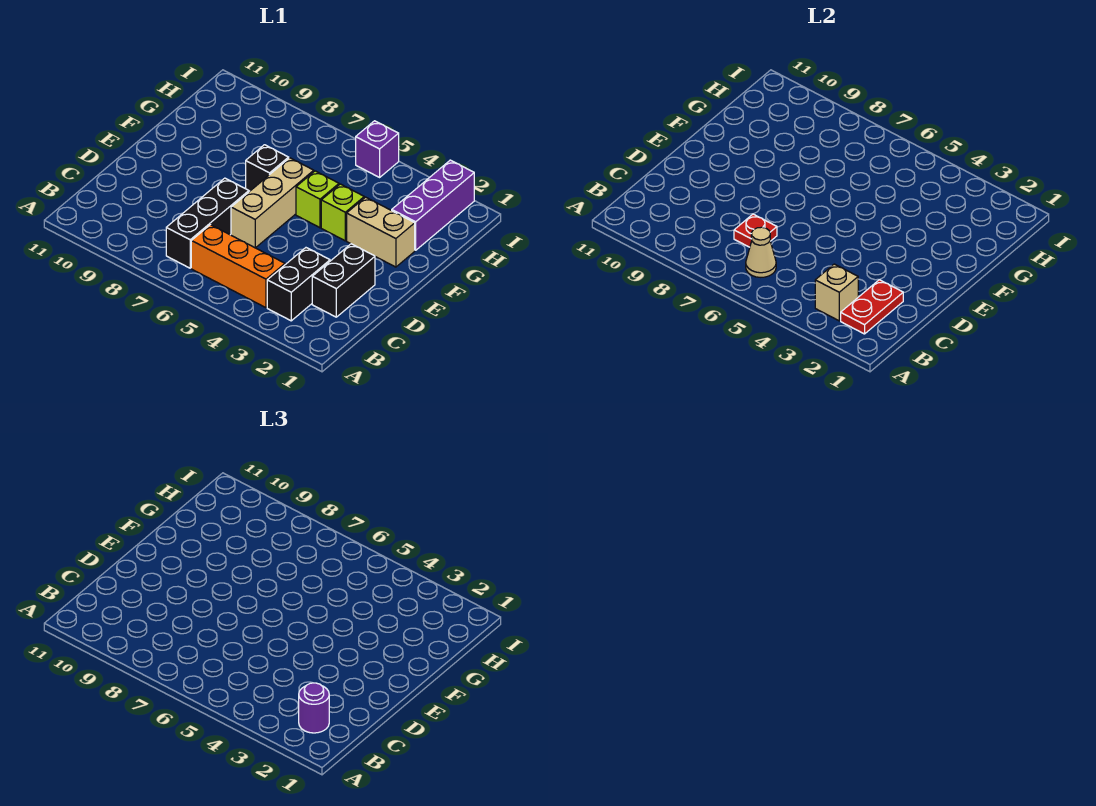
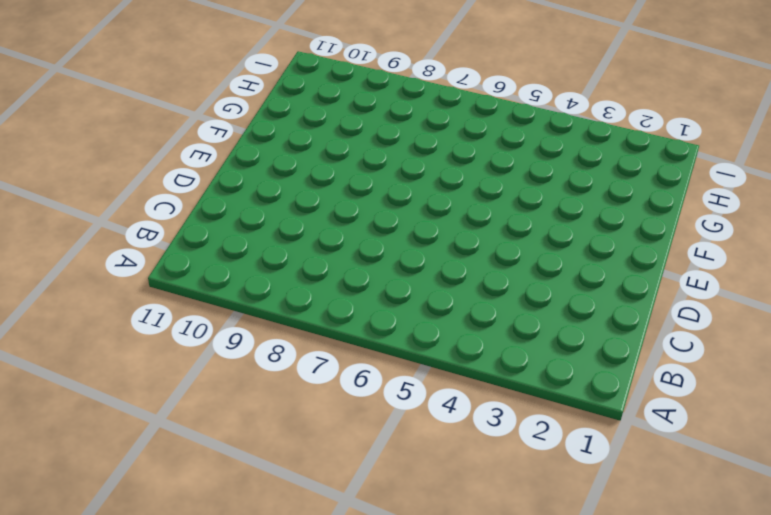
none -> black 1x2 brick [267,248,330,321]
none -> orange 1x3 brick [191,225,285,308]
none -> black 1x3 brick [166,178,249,268]

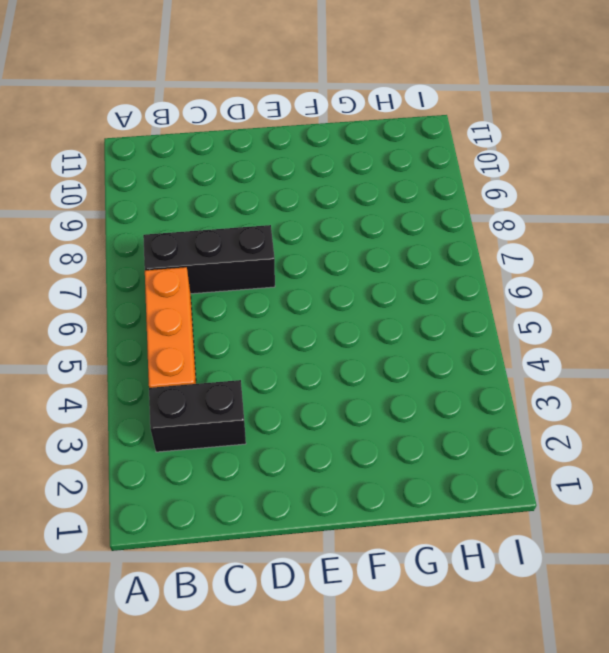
none -> black 1x2 brick [312,244,375,317]
none -> tan 1x3 brick [231,158,314,248]
none -> tan 1x2 brick [347,197,415,267]

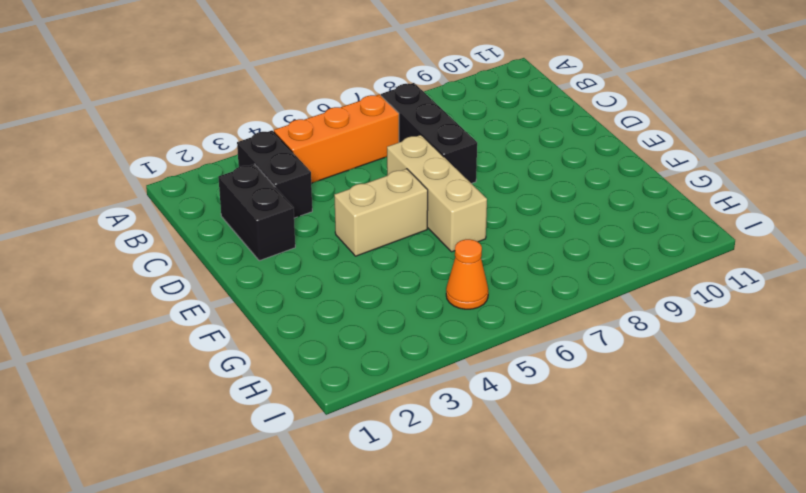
tan 1x2 brick [334,169,428,256] -> tan 1x2 brick moved to [347,197,415,267]
orange 1x1 cone [446,239,488,309] -> none
none -> lime 1x1 brick [321,184,364,241]
none -> lime 1x1 brick [296,171,339,228]
none -> black 1x1 brick [246,145,289,191]

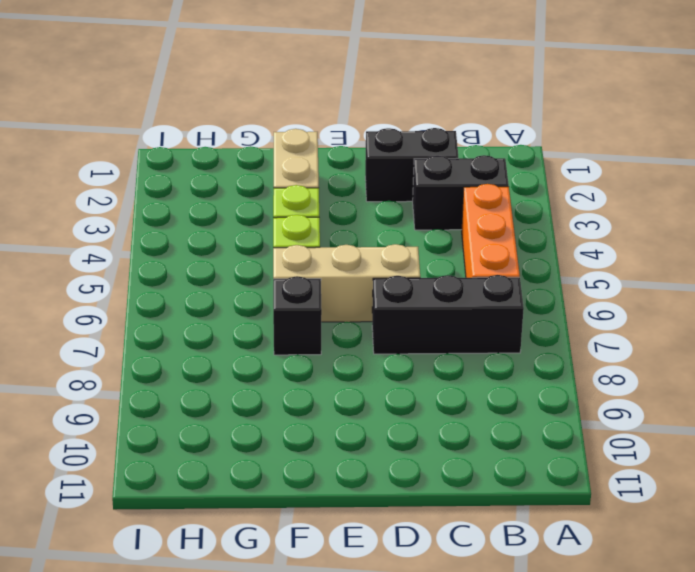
none -> purple 1x3 brick [392,160,474,250]
none -> purple 1x1 brick [356,121,399,177]
none -> red 1x2 plate [841,280,903,334]

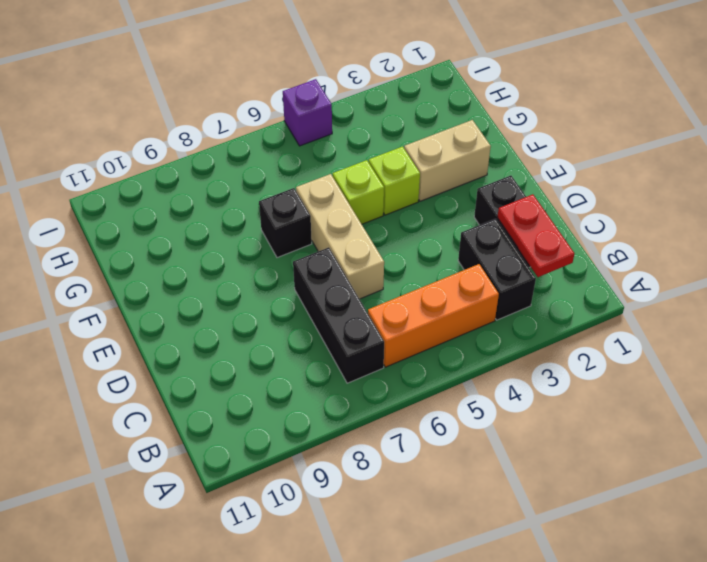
none -> purple 1x3 brick [392,160,474,250]
none -> tan 1x1 brick [815,264,858,321]
none -> tan 1x1 cone [746,227,776,277]

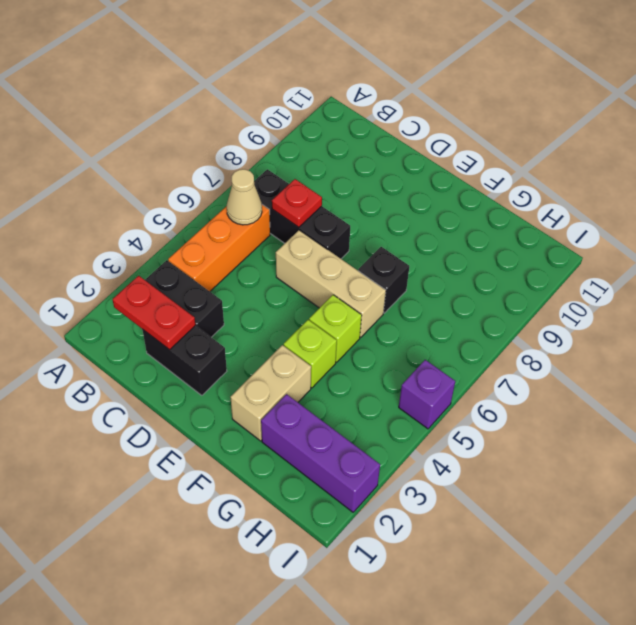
none -> tan 1x1 brick [815,264,858,321]
none -> purple 1x1 round brick [299,683,329,733]

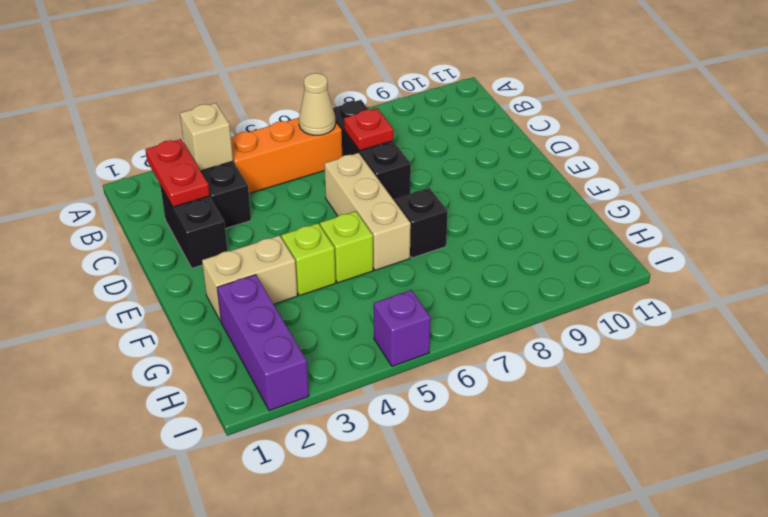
none -> purple 1x1 round brick [299,683,329,733]

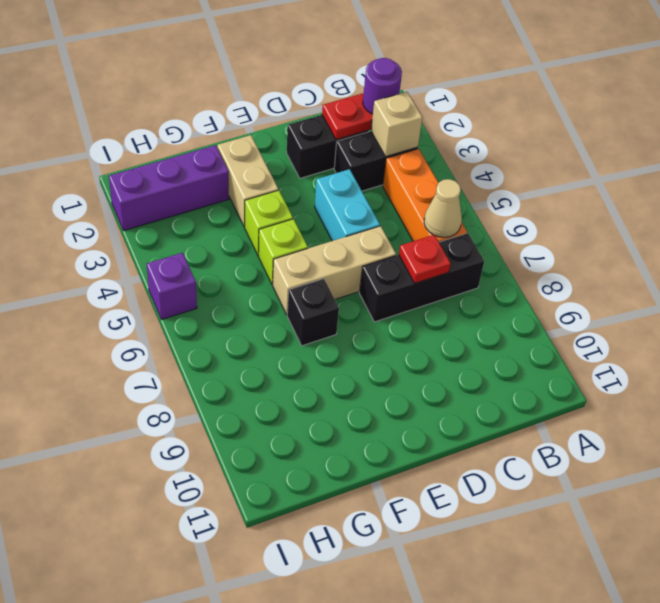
cyan 1x2 brick [315,169,380,241] -> none

